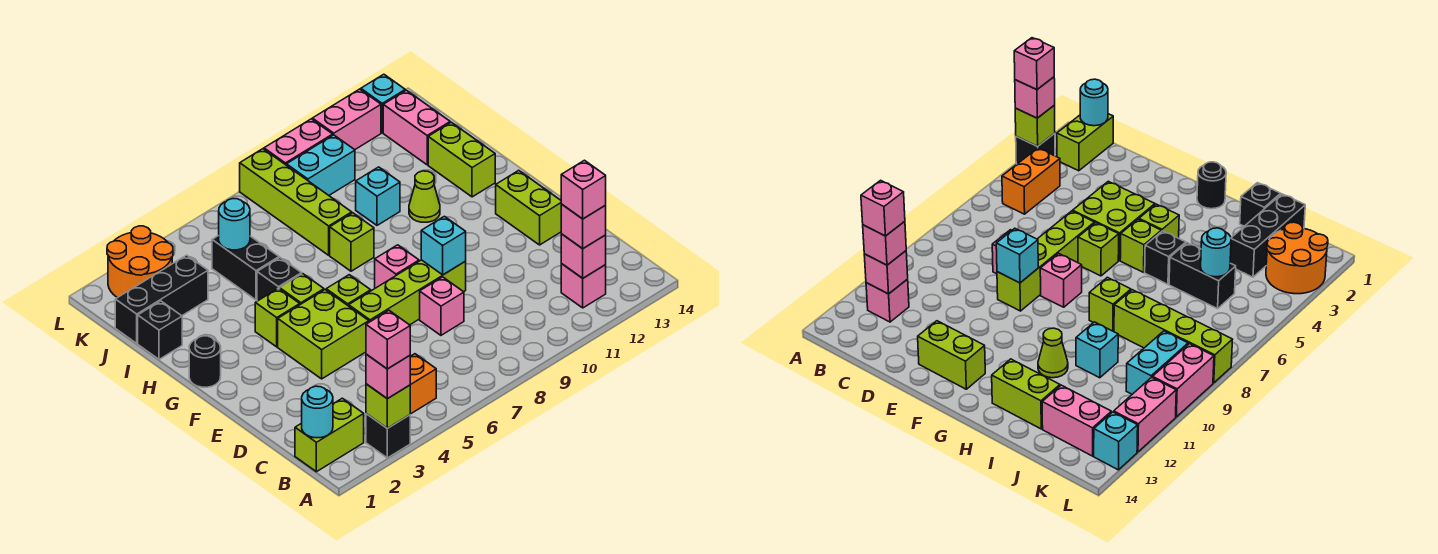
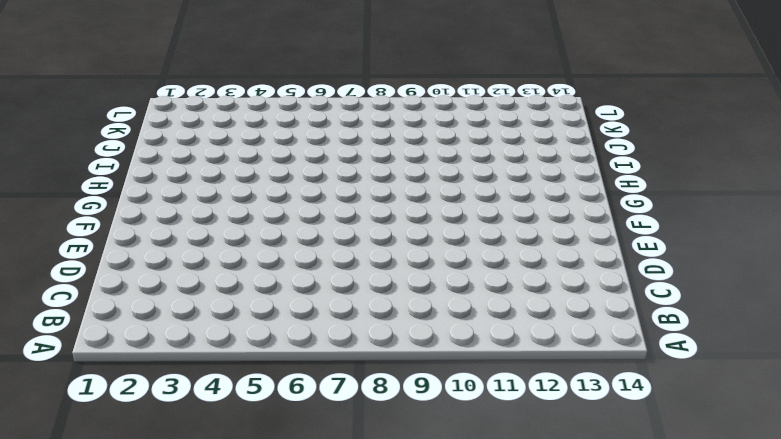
none -> black 1x1 brick [366,414,410,458]
none -> lime 1x2 brick [295,398,364,472]
none -> orange 1x2 brick [410,354,436,414]
none -> pink 1x1 brick [561,264,606,308]

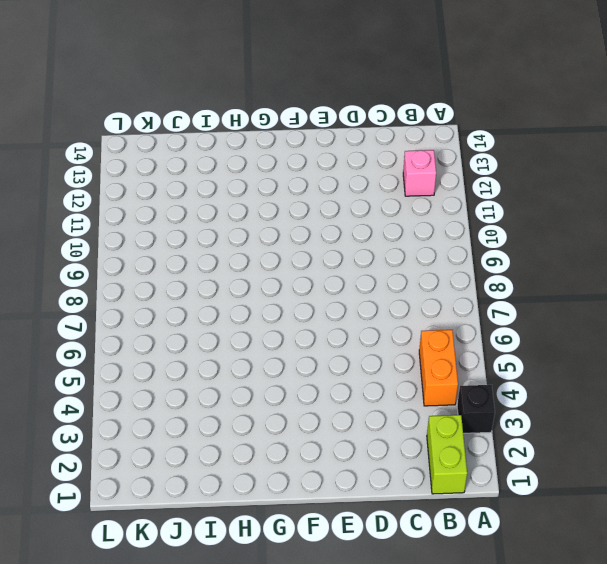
none -> pink 1x1 brick [420,277,464,335]
none -> lime 2x2 brick [278,290,369,379]
none -> lime 1x4 brick [349,260,466,325]
none -> lime 1x2 brick [496,170,561,245]

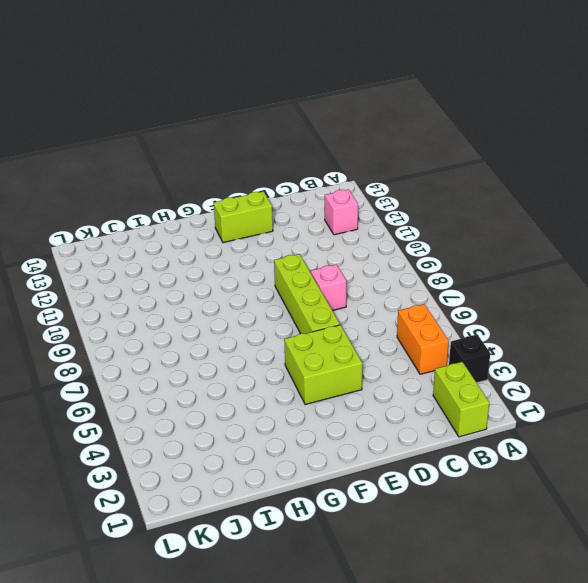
none -> lime 1x1 brick [326,275,371,306]
none -> pink 1x1 brick [375,245,419,288]
none -> black 1x1 round brick [189,336,221,387]
none -> lime 1x1 brick [255,288,300,347]

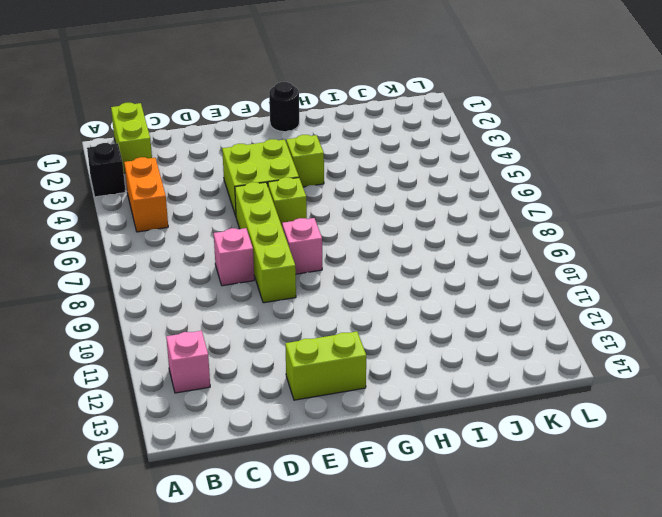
none -> lime 1x1 brick [280,274,324,305]
none -> black 1x1 brick [257,258,302,301]
none -> lime 1x1 brick [330,213,374,271]
none -> lime 1x1 cone [409,171,440,222]

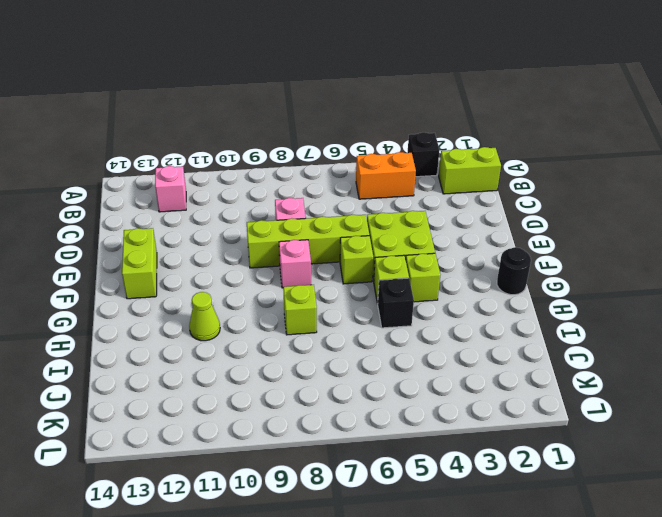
none -> lime 1x2 brick [428,122,495,197]
none -> black 1x1 brick [138,301,182,359]
none -> black 1x2 brick [212,236,279,300]
none -> lime 1x4 brick [240,149,352,255]

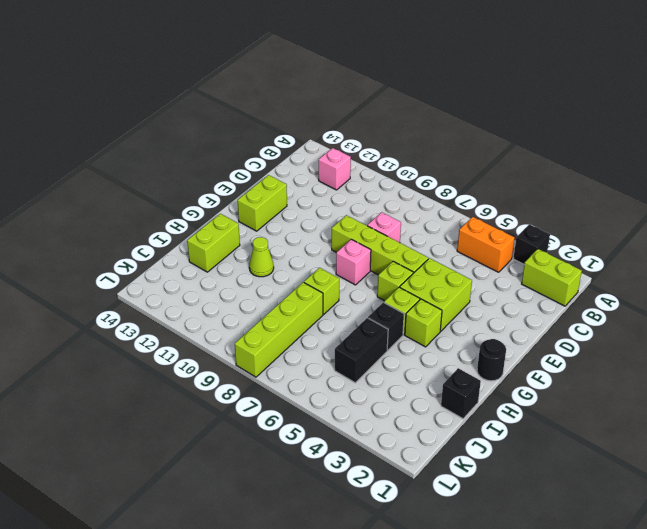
none -> cyan 1x1 brick [356,167,400,225]
none -> black 1x3 brick [115,255,208,343]
none -> pink 1x2 brick [383,90,450,165]
none -> orange 2x2 round brick [107,226,173,298]

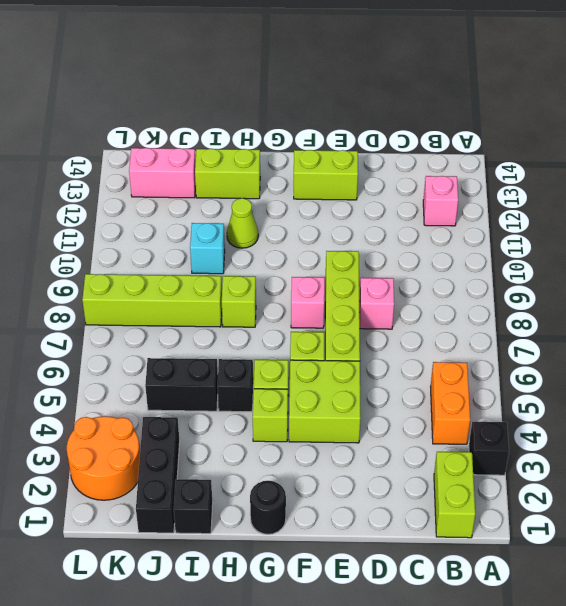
none -> cyan 1x2 brick [286,135,355,195]
none -> pink 1x2 brick [264,119,333,165]
none -> pink 1x2 brick [312,89,381,150]
none -> cyan 1x1 brick [361,74,405,133]

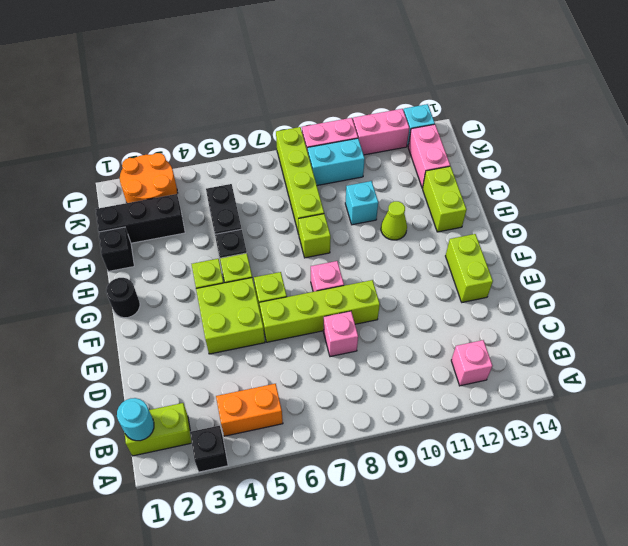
none -> lime 1x1 brick [366,384,410,428]
none -> pink 1x1 brick [561,234,606,278]
none -> cyan 1x1 brick [421,216,466,275]
none -> cyan 1x1 round brick [219,199,250,250]

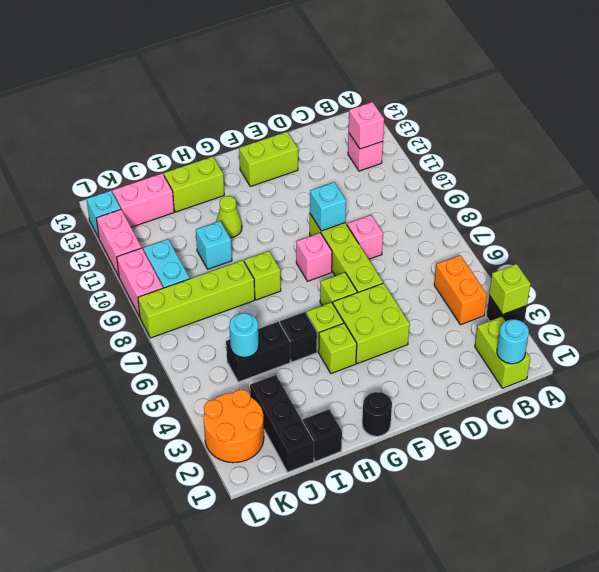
none -> pink 1x1 brick [366,354,410,399]
none -> pink 1x1 brick [561,204,606,249]
none -> pink 1x1 brick [366,311,410,369]
none -> pink 1x1 brick [561,160,606,219]

